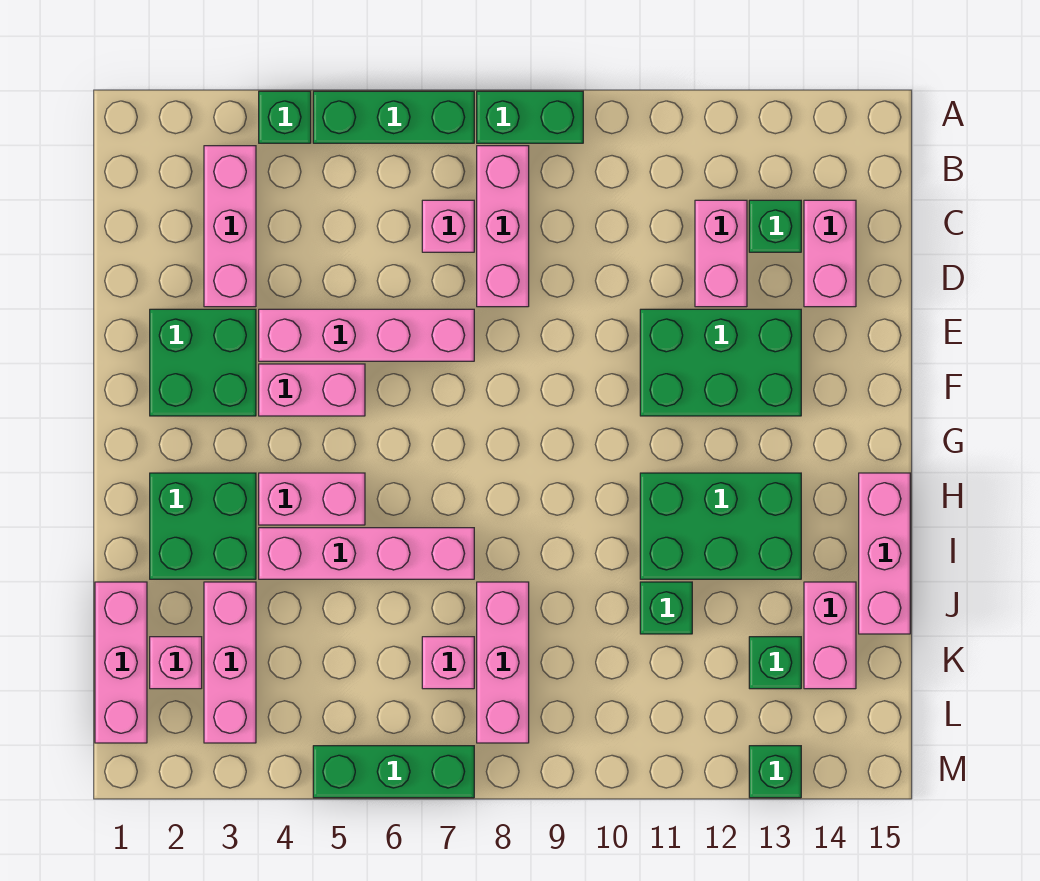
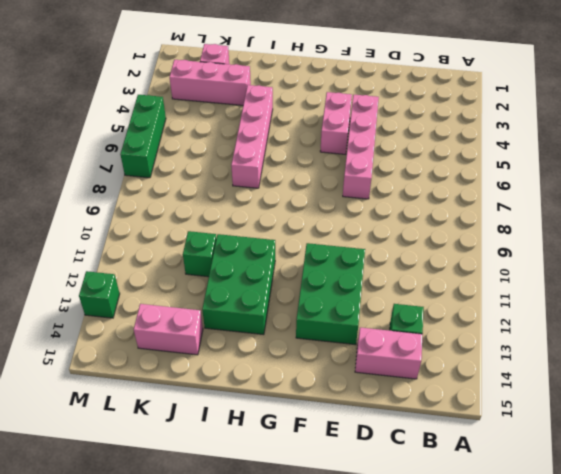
none -> green 1x1 brick [259,91,311,143]
none -> green 1x3 brick [313,91,474,143]
none -> green 1x2 brick [477,91,583,143]

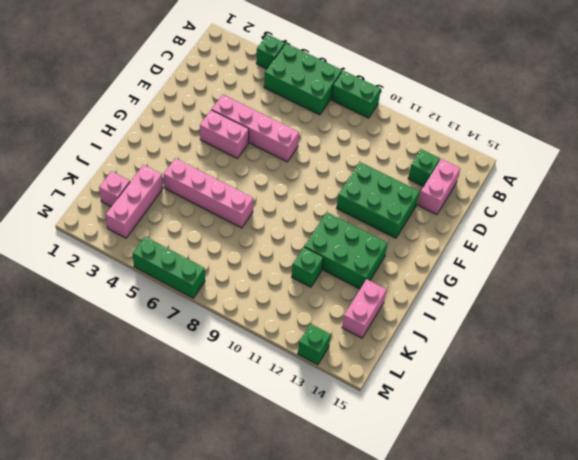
green 2x3 brick [264,43,342,115] -> green 1x3 brick [313,91,474,143]
none -> pink 1x3 brick [204,146,256,307]
none -> pink 1x3 brick [477,146,529,307]
none -> pink 1x1 brick [422,200,474,252]

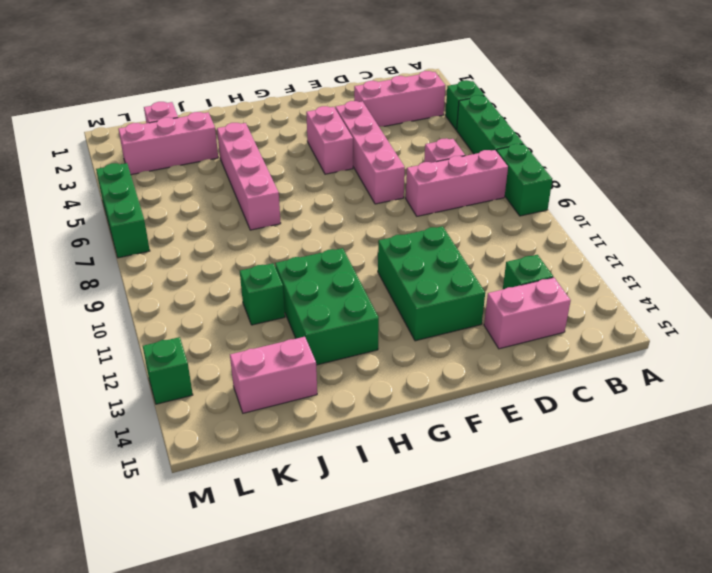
none -> pink 1x2 brick [695,200,747,307]
none -> green 2x2 brick [150,309,256,416]
none -> green 2x2 brick [150,473,256,579]

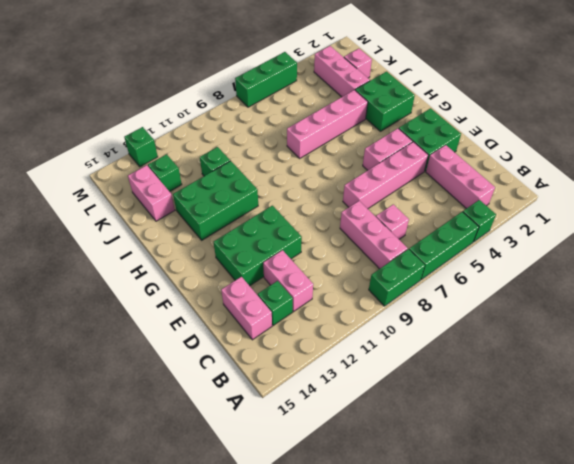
none -> pink 1x2 brick [259,473,365,525]
none -> pink 1x3 brick [859,473,910,634]
none -> pink 1x3 brick [95,582,147,743]

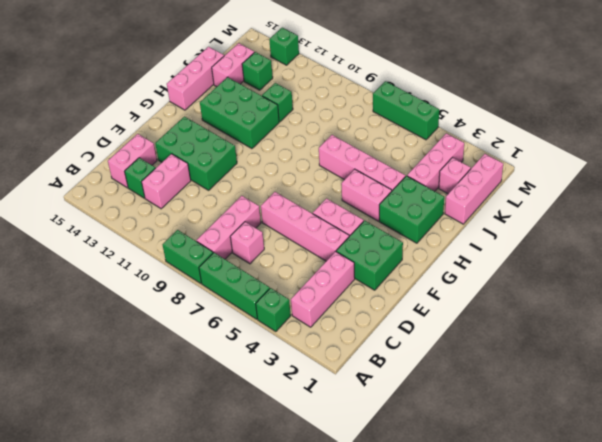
none -> pink 1x3 brick [477,582,529,743]
none -> pink 1x1 brick [422,637,474,689]

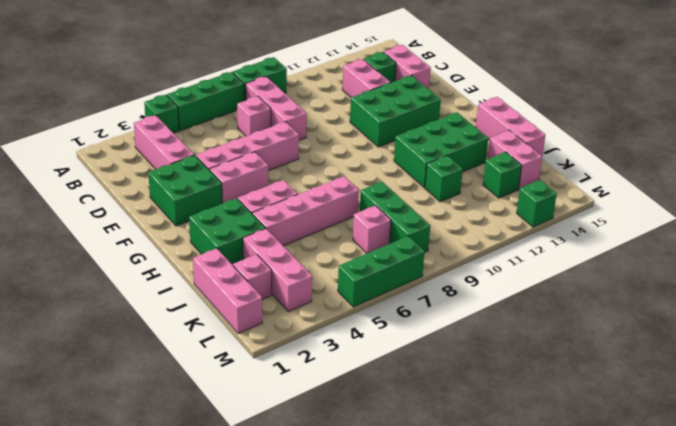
green 1x3 brick [360,182,430,252] -> pink 1x3 brick [477,582,529,743]

